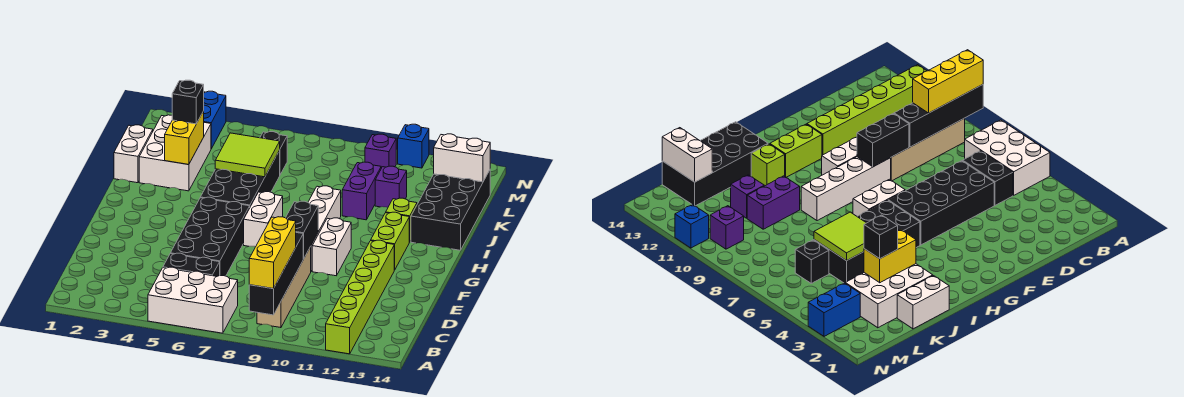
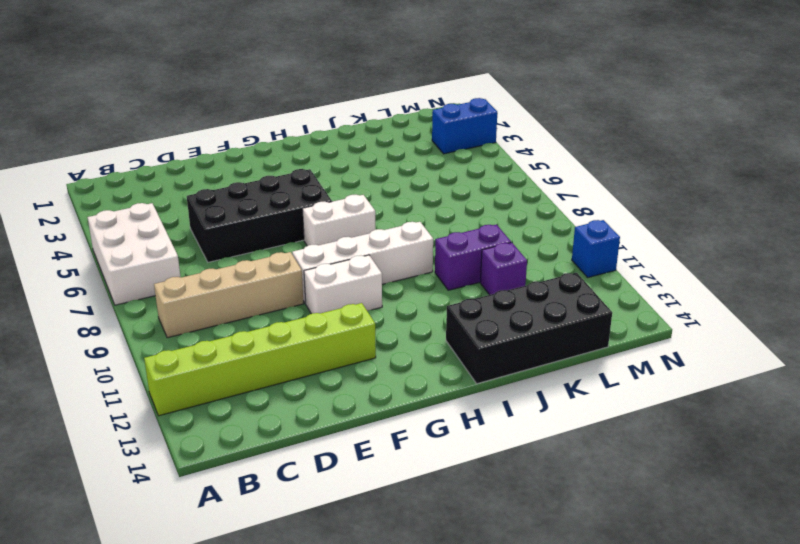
none -> black 1x2 brick [163,253,220,276]
none -> lime 1x2 brick [371,212,409,270]
none -> black 2x4 brick [200,151,280,207]

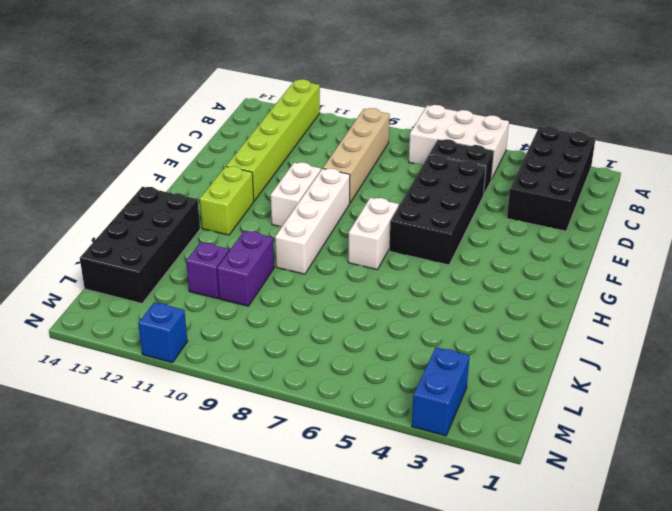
black 2x4 brick [507,126,596,231] -> black 2x4 brick moved to [200,151,280,207]
none -> lime 1x1 brick [386,198,417,242]
none -> white 1x2 brick [114,125,153,183]
none -> white 2x3 brick [139,115,211,191]

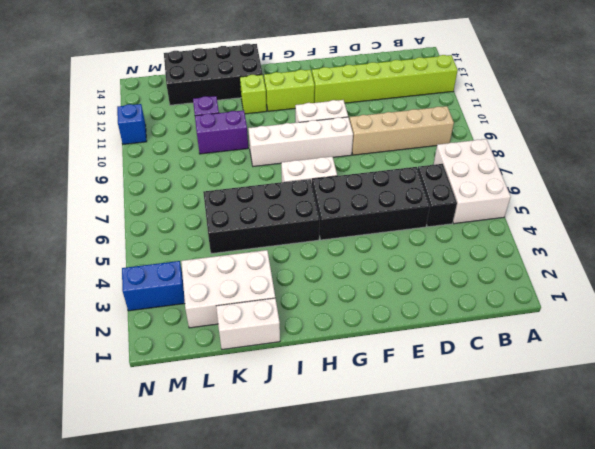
none -> black 1x1 brick [260,132,287,175]
none -> purple 1x1 brick [365,134,396,168]
none -> black 1x4 brick [249,233,303,315]

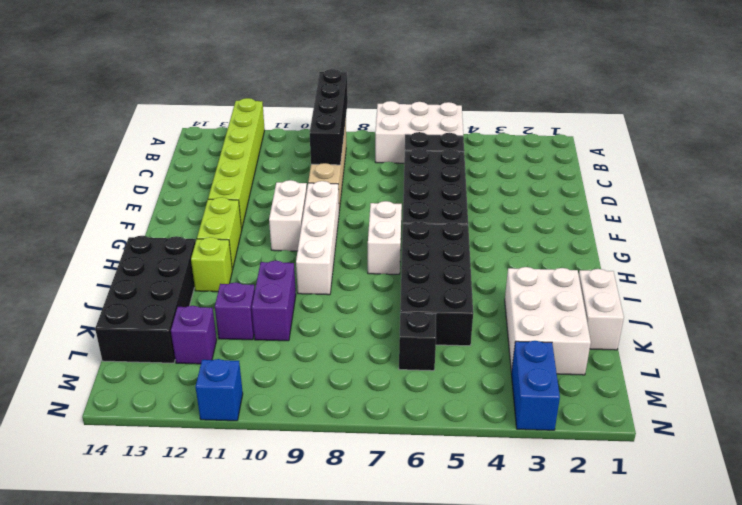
purple 1x1 brick [171,306,217,364] -> purple 1x1 brick moved to [365,134,396,168]
none -> black 1x2 brick [286,201,318,259]
none -> yellow 1x2 brick [165,111,204,165]
none -> lime 2x2 tile [215,133,280,177]

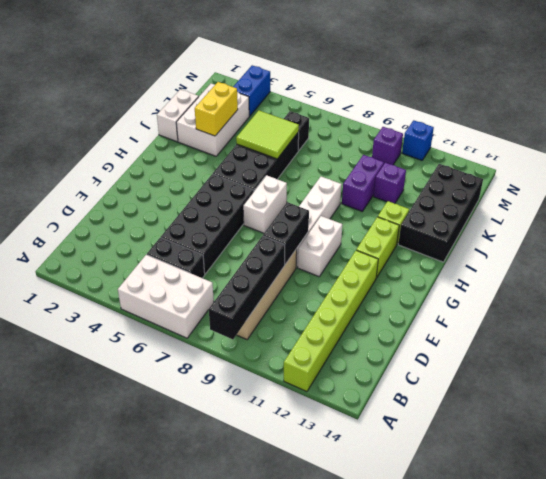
none -> white 1x2 brick [434,134,490,182]
none -> yellow 1x3 brick [249,217,296,289]
none -> black 1x1 brick [172,80,204,124]

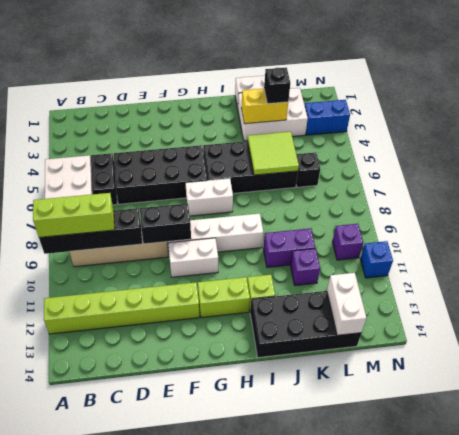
lime 1x3 brick [33,193,115,237] -> yellow 1x3 brick [249,217,296,289]

